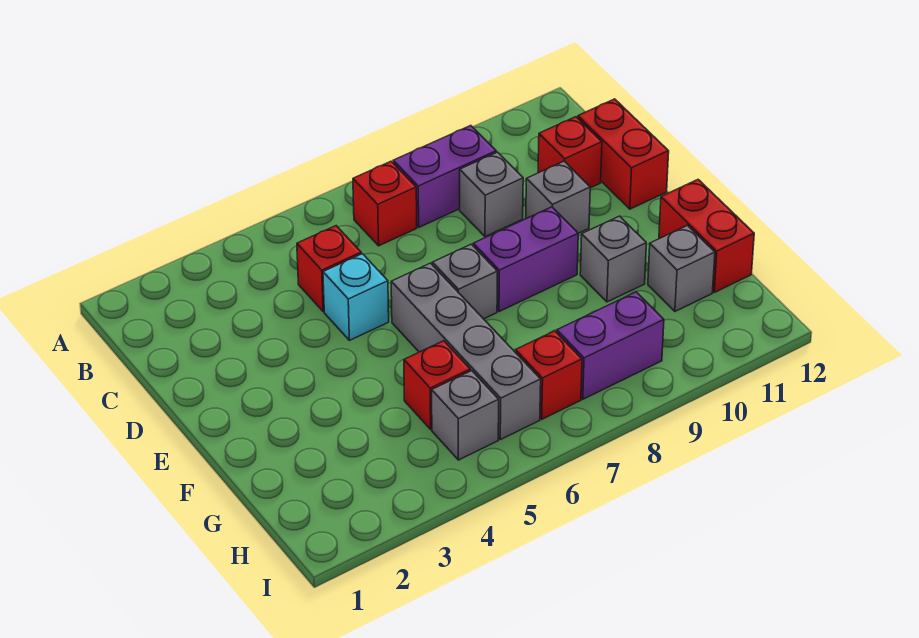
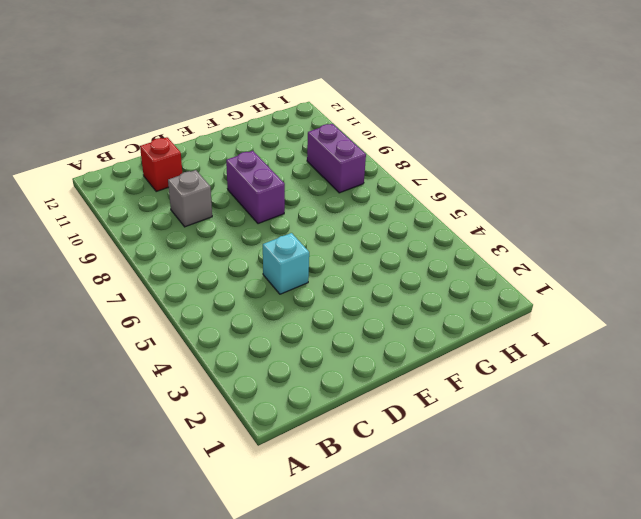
none -> red 1x1 brick [353,161,417,246]
none -> purple 1x2 brick [393,126,496,227]
none -> red 1x1 brick [297,226,361,312]

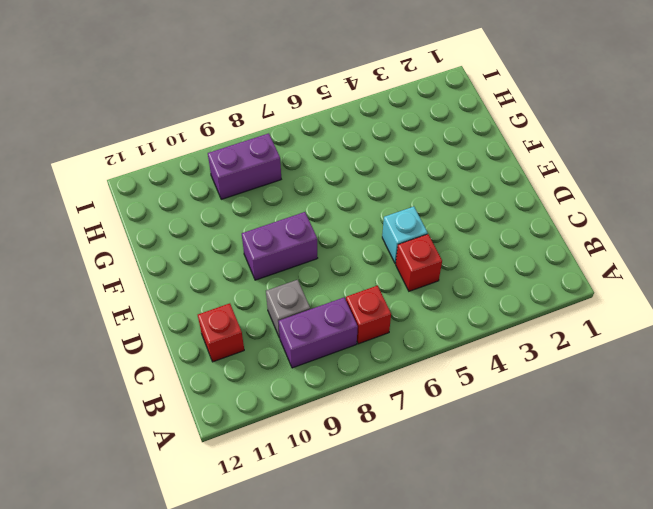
none -> red 1x2 brick [578,99,669,209]
none -> grey 1x1 brick [526,161,590,233]
none -> grey 1x4 brick [391,263,541,440]

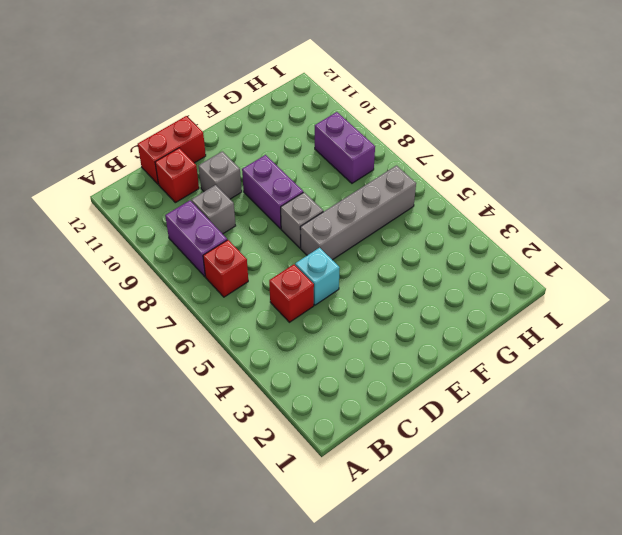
none -> grey 1x1 brick [580,216,646,302]
none -> red 1x2 brick [659,180,754,292]
none -> red 1x1 brick [404,341,470,429]

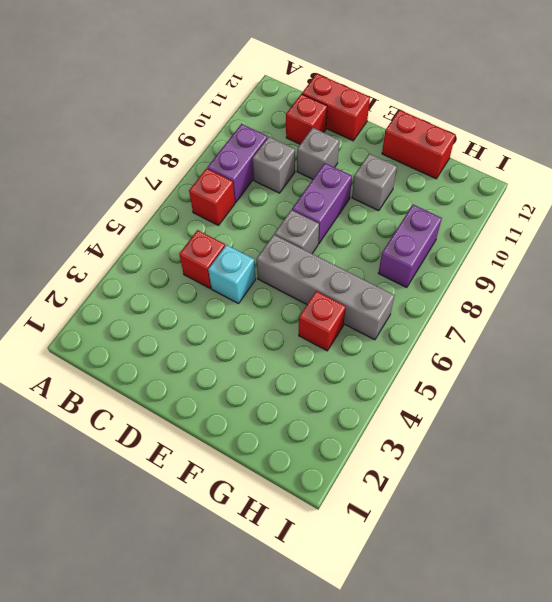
none -> grey 1x1 brick [648,225,715,311]
none -> grey 1x1 brick [432,371,499,460]
none -> red 1x1 brick [515,331,582,419]

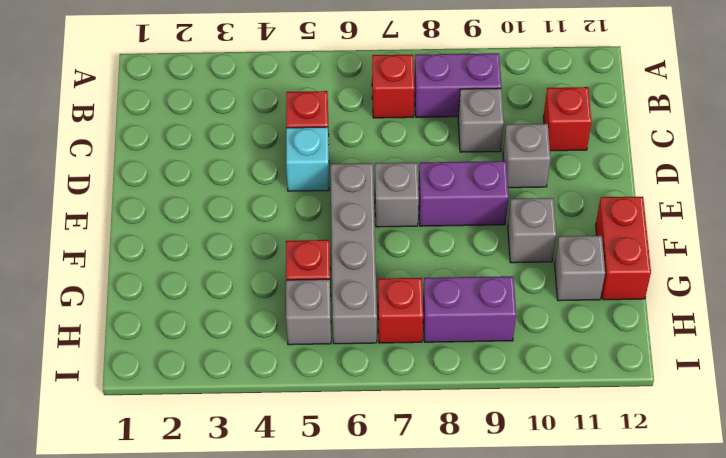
none -> red 1x2 brick [578,99,669,209]

